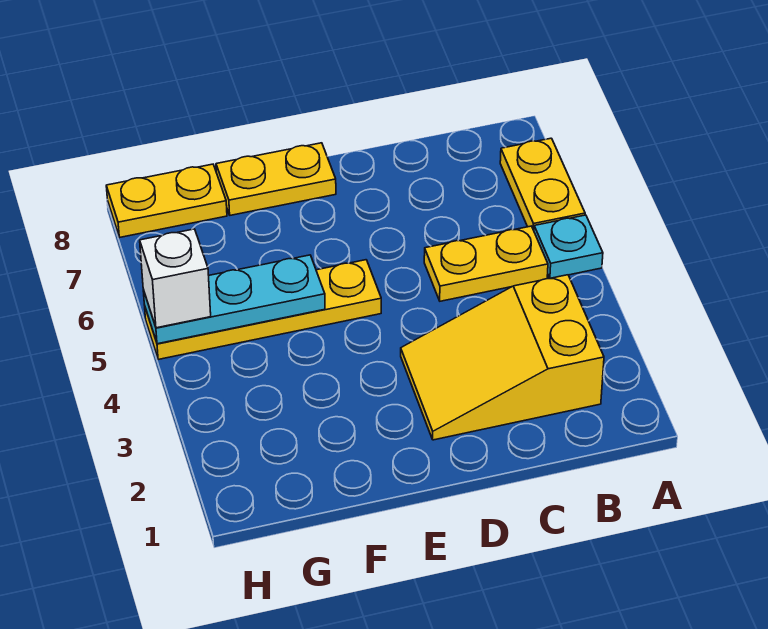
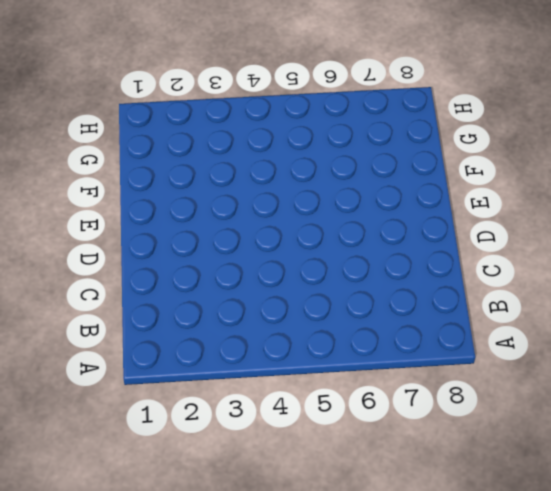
none -> cyan 1x1 plate [534,215,603,278]
none -> yellow 1x2 plate [500,138,585,230]

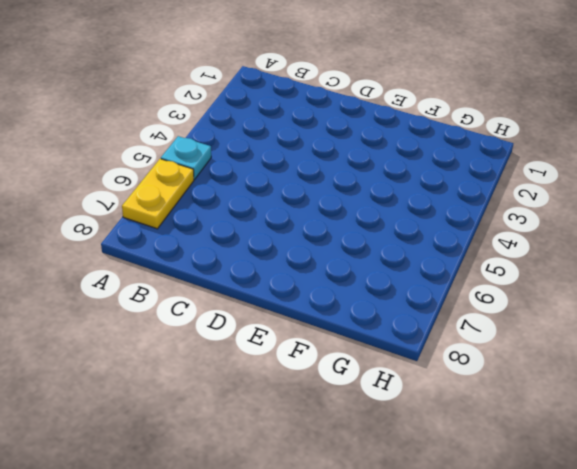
none -> yellow 2x3 slope [401,275,604,440]
none -> yellow 1x2 plate [424,226,548,301]

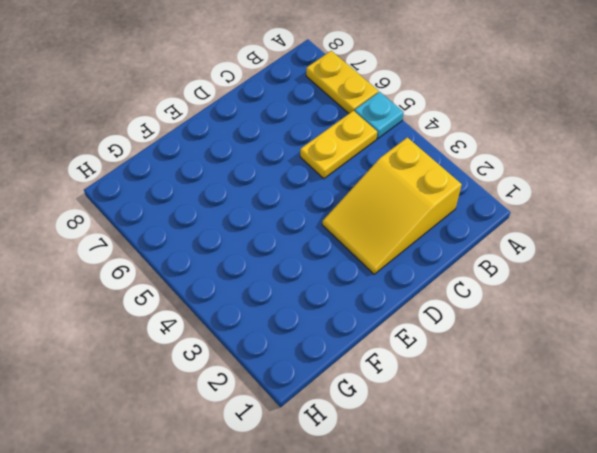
none -> yellow 1x4 plate [145,260,381,360]
none -> yellow 1x2 plate [216,143,336,215]

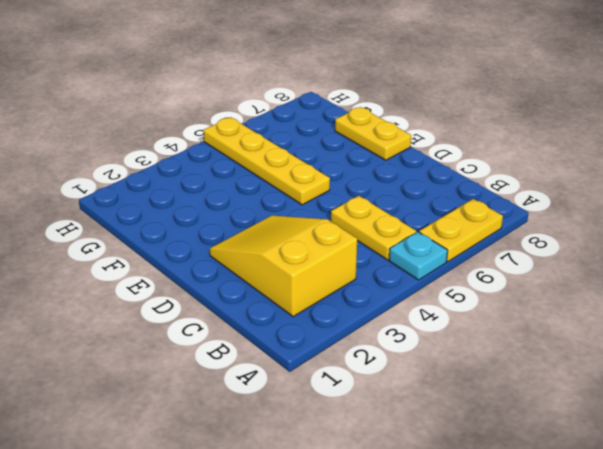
none -> yellow 1x2 plate [106,164,227,237]
none -> cyan 1x3 plate [143,255,325,344]

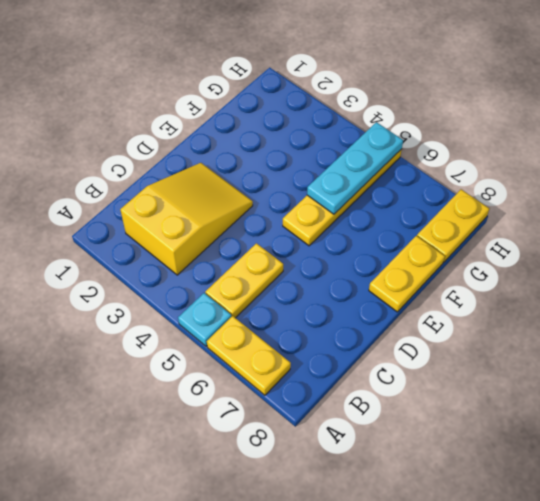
none -> white 1x1 brick [140,229,211,328]

